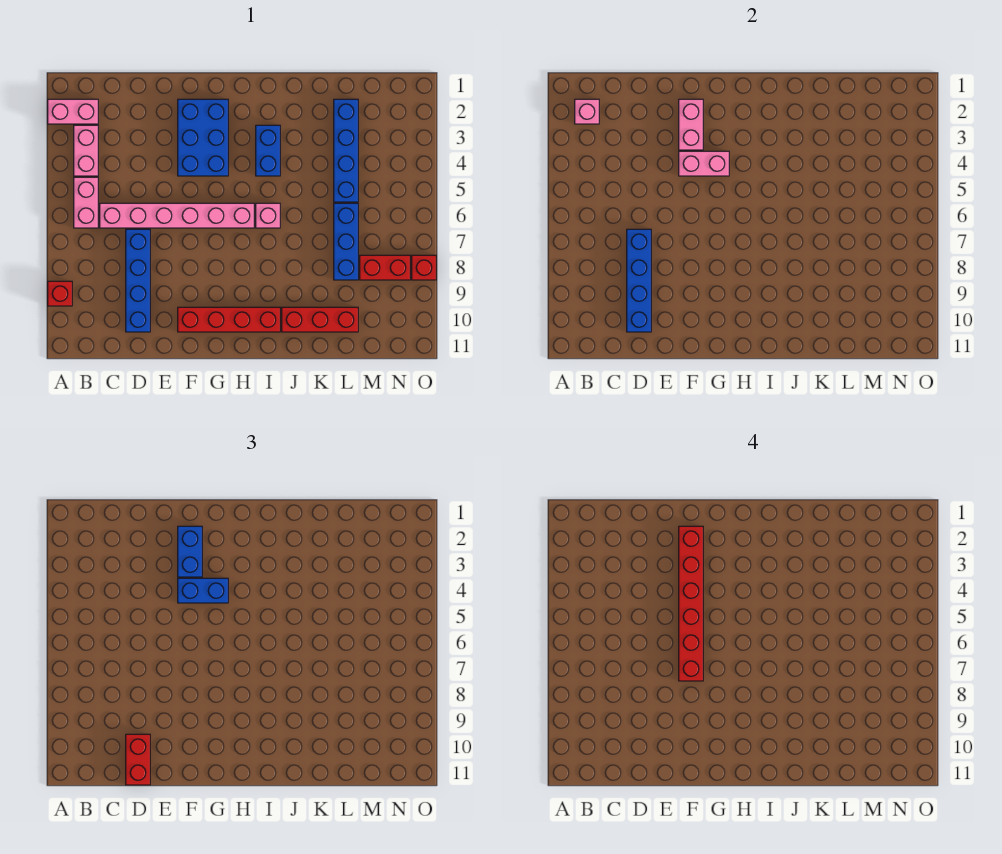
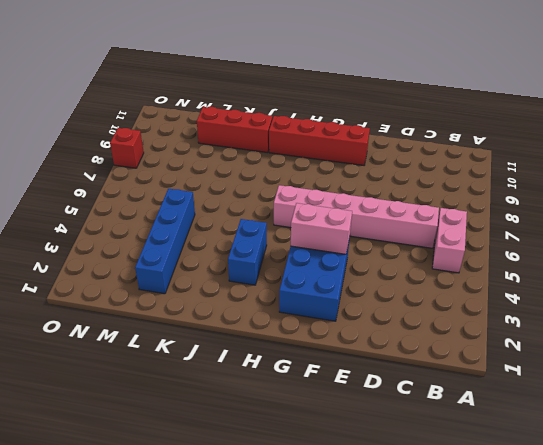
none -> pink 1x2 brick [48,99,98,124]
none -> red 1x1 brick [48,281,72,306]
none -> pink 1x2 brick [74,125,98,176]

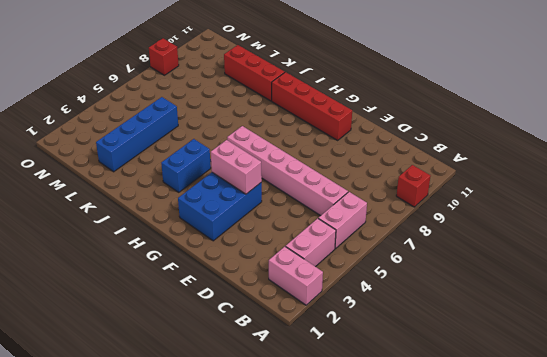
none -> blue 1x4 brick [126,229,150,332]
none -> pink 1x1 brick [256,203,280,228]
none -> blue 1x3 brick [334,203,358,280]

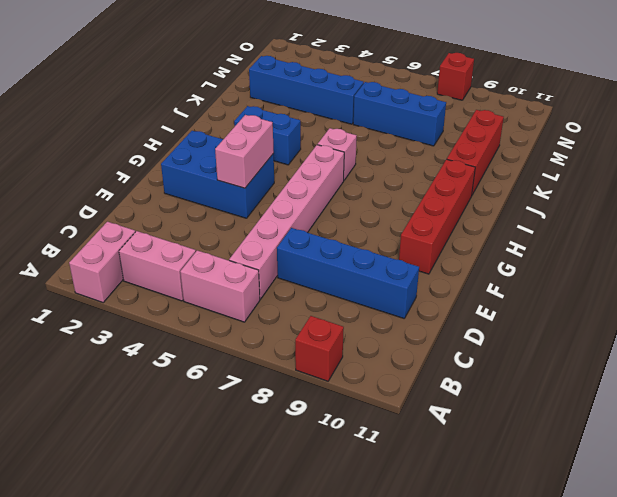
none -> red 1x2 brick [360,255,410,280]
none -> pink 1x1 brick [575,99,599,124]
none -> blue 1x4 brick [627,229,651,332]

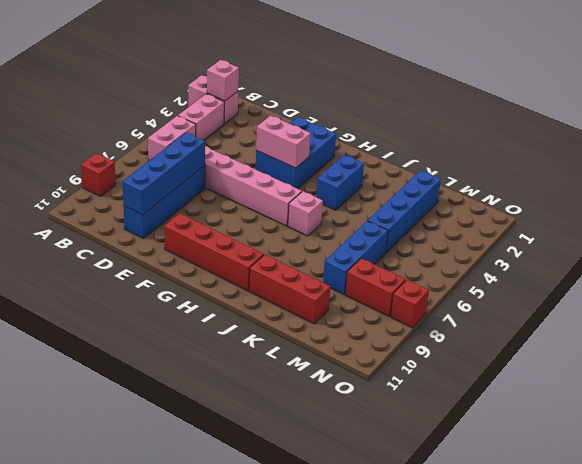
none -> pink 1x2 brick [679,99,703,150]
none -> red 1x2 brick [126,734,150,785]
none -> blue 1x2 brick [178,526,202,577]

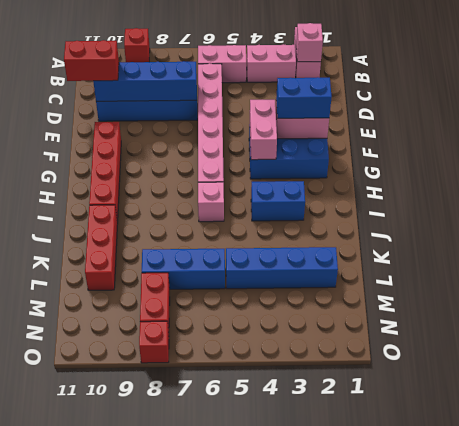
none -> blue 1x2 brick [178,578,228,603]
none -> red 1x6 brick [679,526,703,681]

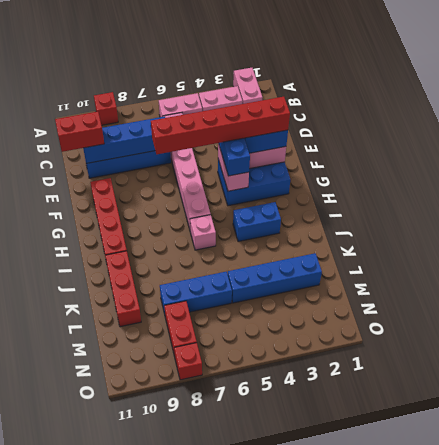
none -> pink 1x1 brick [575,99,599,124]

